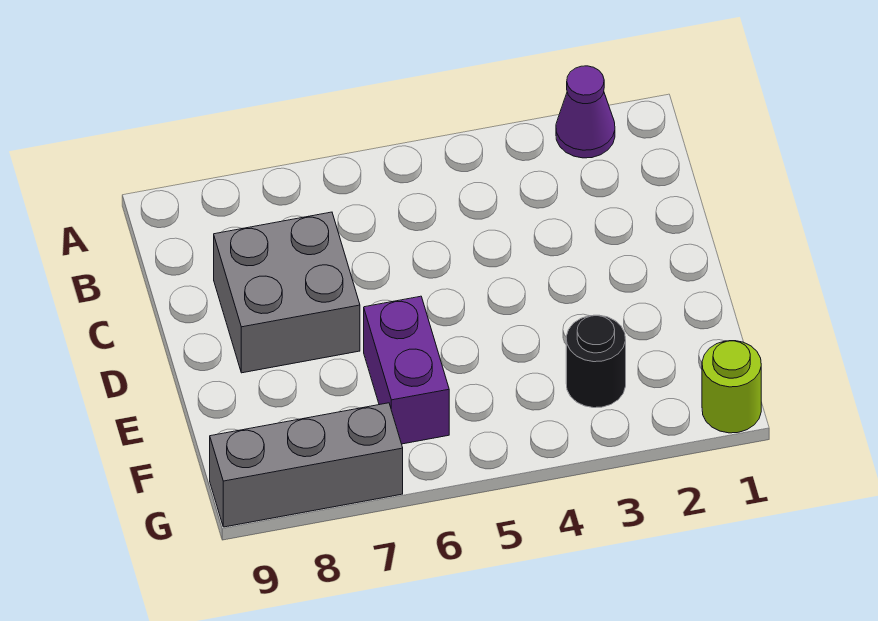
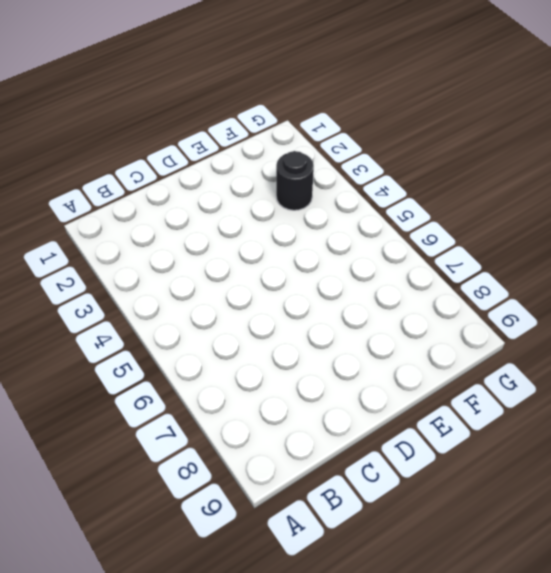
none -> purple 1x1 cone [556,66,615,158]
none -> grey 2x2 brick [214,212,360,373]

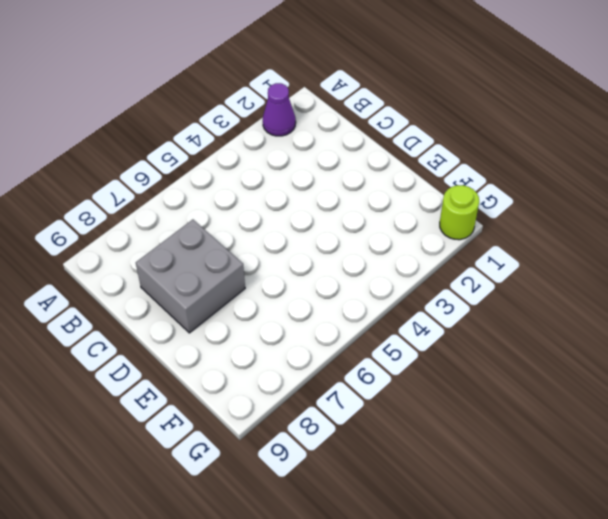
none -> purple 1x2 brick [364,296,449,444]
none -> black 1x1 round brick [566,315,626,408]

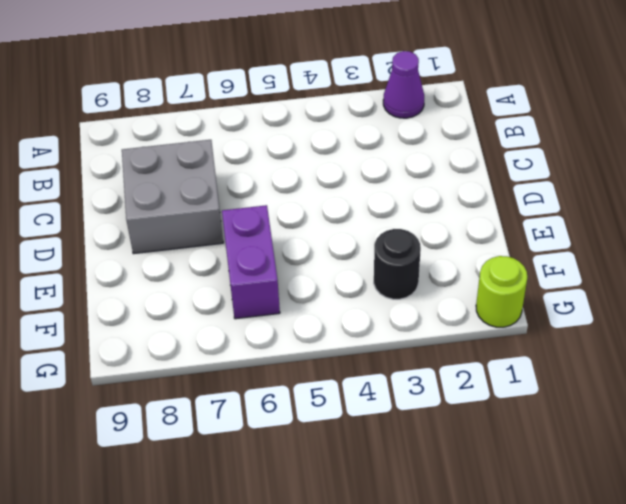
none -> grey 1x3 brick [210,403,403,527]

